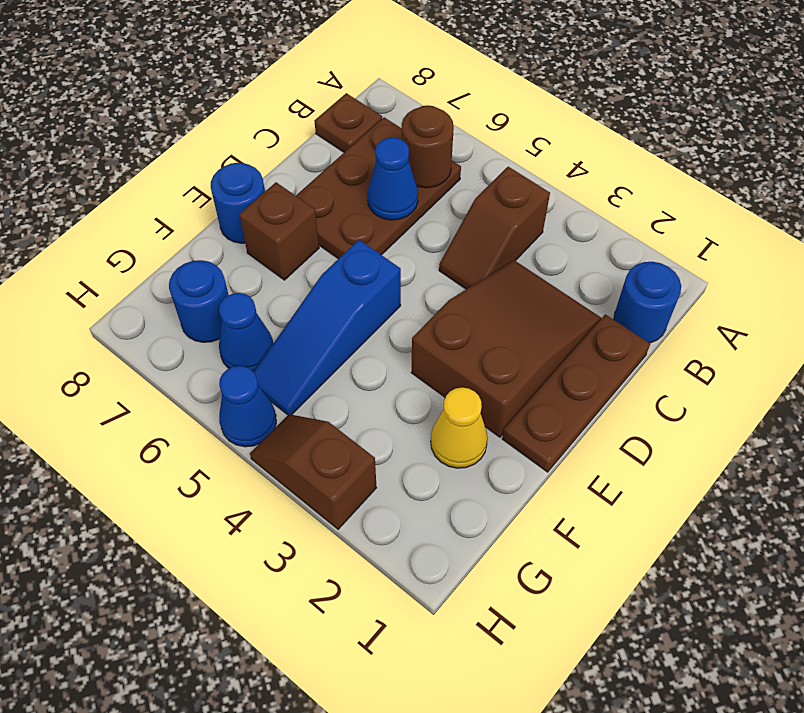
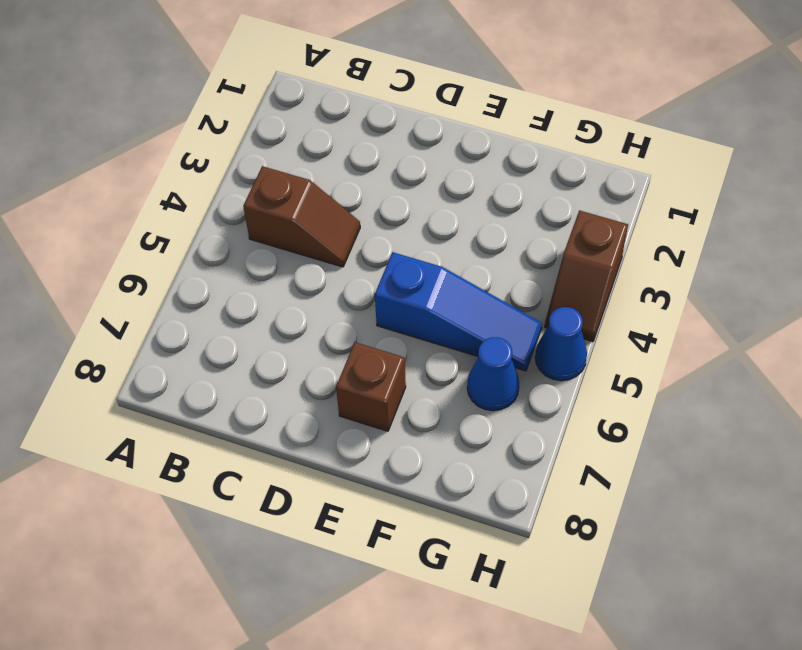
none -> blue 1x1 round brick [614,262,681,343]
none -> brown 2x3 plate [296,117,461,259]
none -> brown 1x1 plate [315,93,382,152]

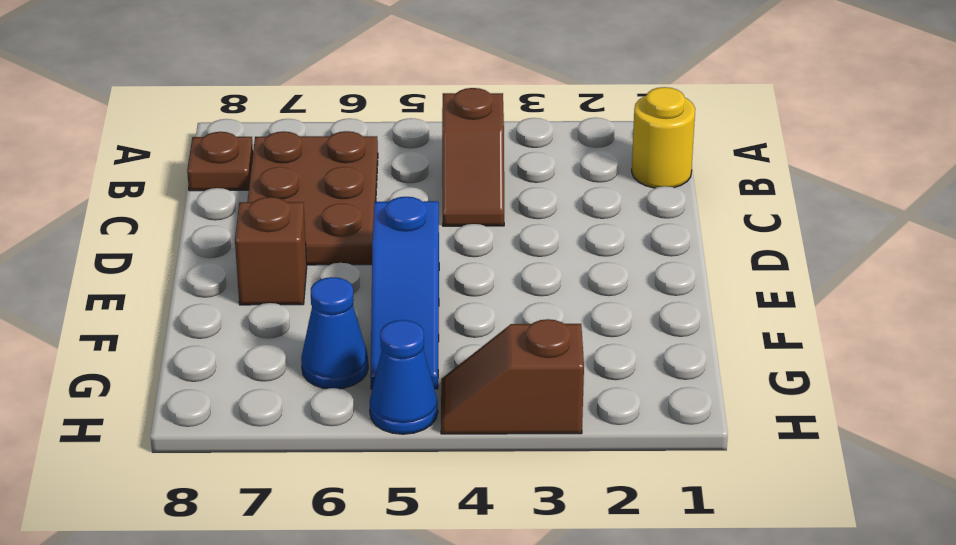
yellow 1x1 round brick [632,87,695,188] -> blue 1x1 round brick [614,262,681,343]
none -> brown 1x3 plate [502,314,650,472]
none -> brown 2x3 slope [411,260,601,437]
none -> blue 1x1 round brick [211,163,265,243]

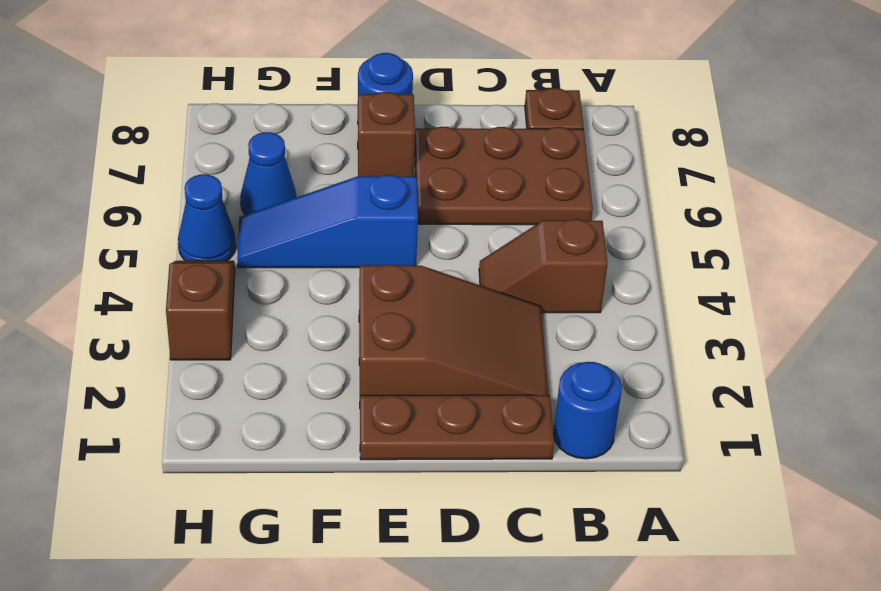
none -> yellow 1x1 cone [431,388,488,468]
none -> blue 1x1 round brick [169,260,229,342]
none -> brown 1x1 round brick [402,105,454,188]

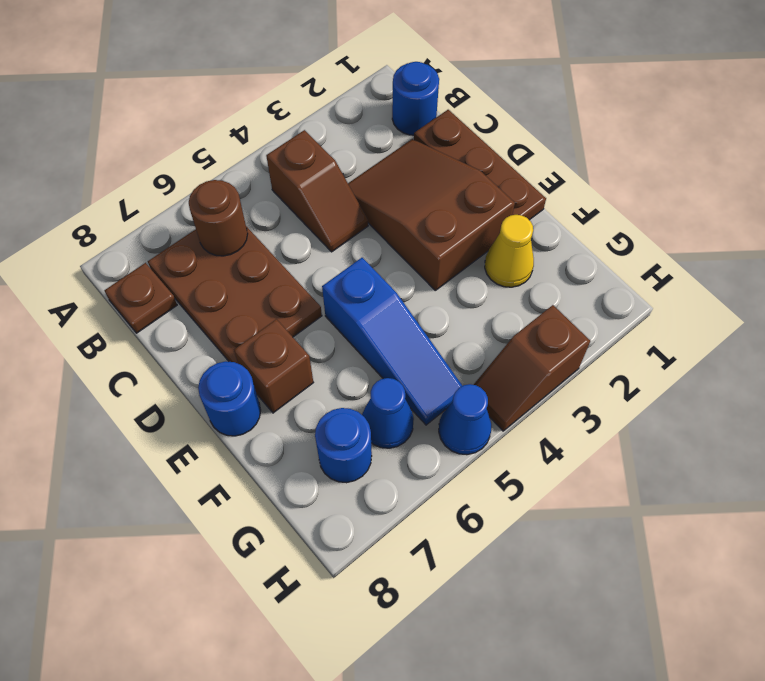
none -> blue 1x1 cone [367,137,418,220]

